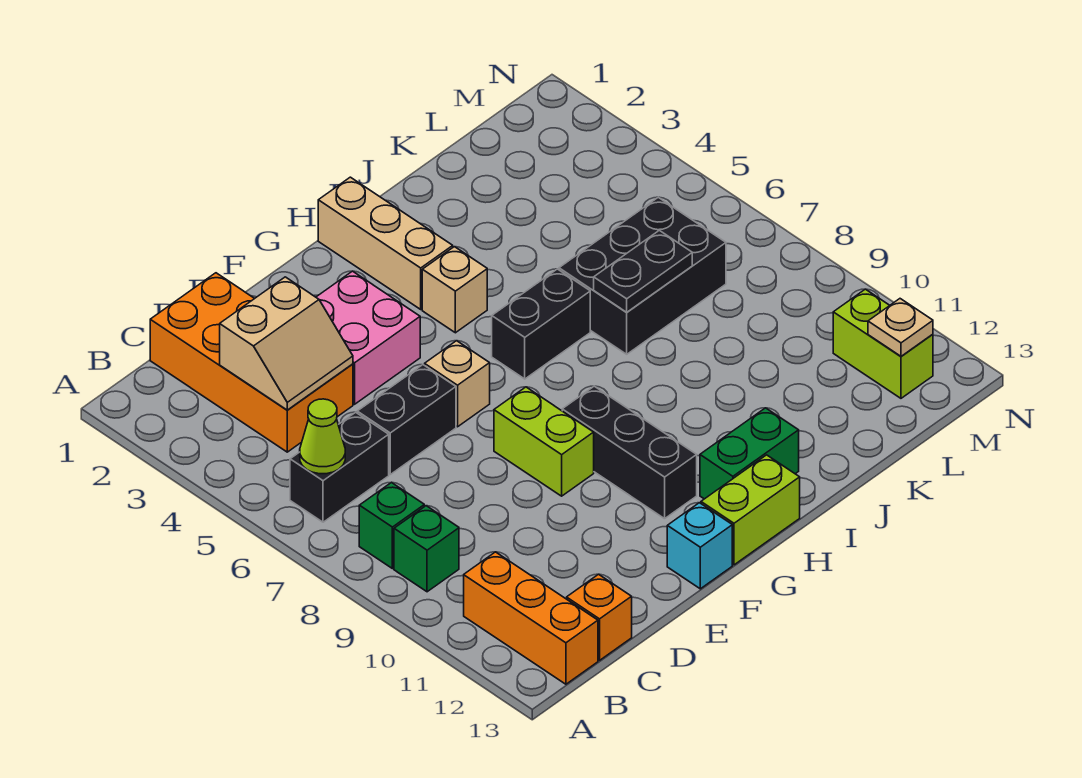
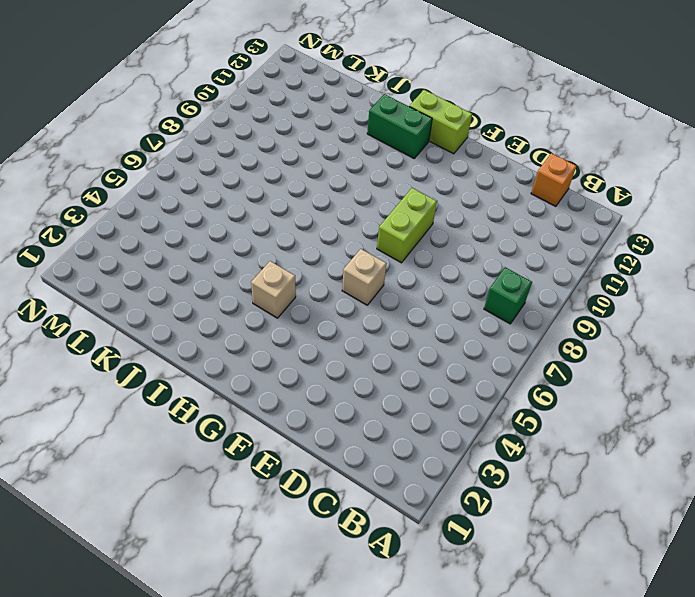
none -> black 1x2 brick [290,412,389,522]
none -> green 1x1 brick [394,506,459,592]
none -> orange 1x3 brick [464,552,598,684]

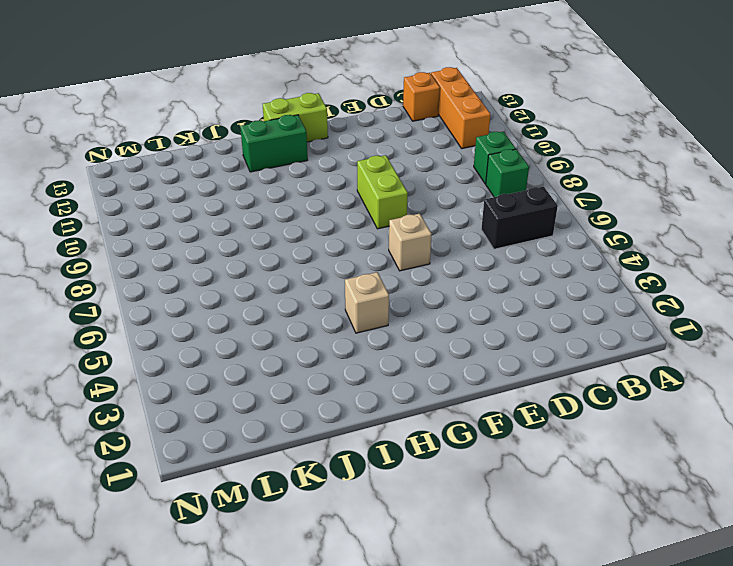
none -> orange 2x4 brick [150,273,353,452]
none -> black 1x2 brick [357,365,456,474]
none -> pink 2x2 brick [316,271,420,404]

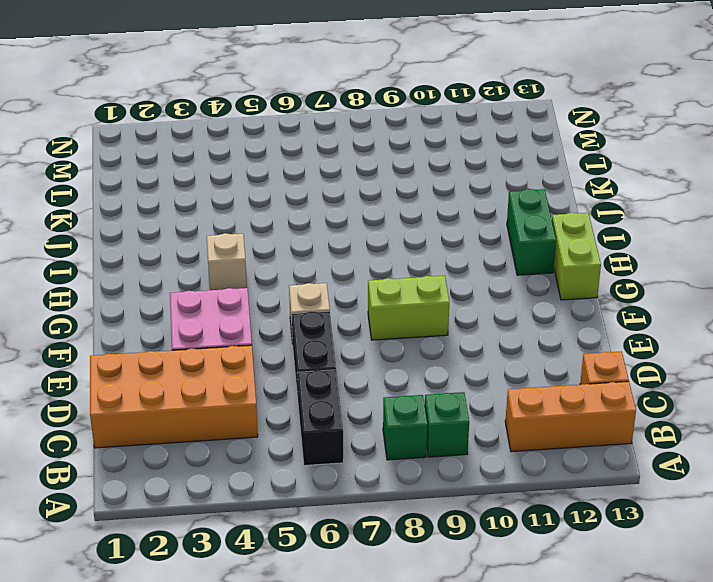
none -> cyan 1x1 brick [667,503,732,589]
none -> black 1x3 brick [562,386,697,519]
none -> tan 1x3 brick [318,177,453,309]

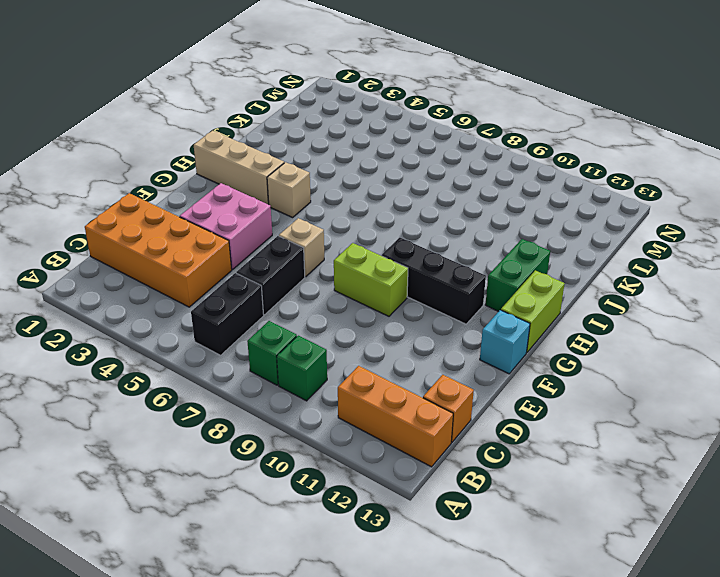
none -> black 1x2 brick [492,269,590,379]
none -> black 2x3 brick [559,197,726,354]
none -> lime 1x2 brick [833,289,933,398]

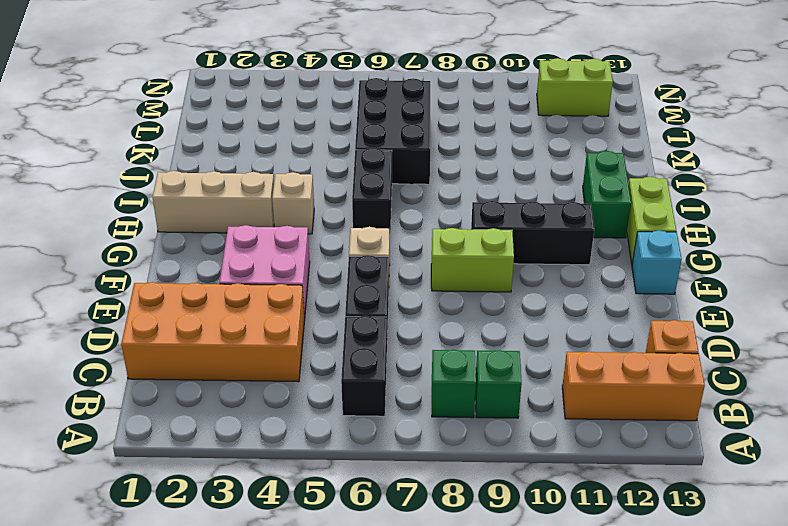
none -> lime 1x1 cone [300,399,345,474]
none -> tan 2x2 slope [220,277,353,410]
none -> black 1x2 plate [594,230,692,312]

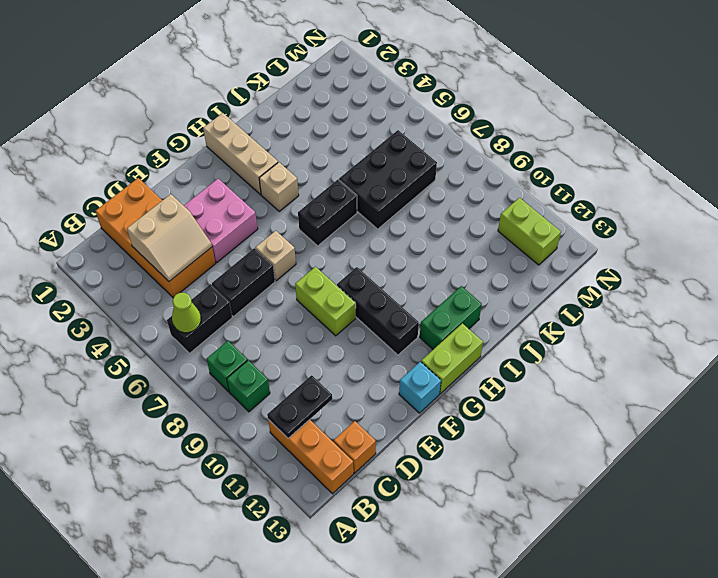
black 1x2 plate [267,375,332,438] -> black 1x2 plate moved to [594,230,692,312]
none -> tan 1x1 plate [868,299,933,356]

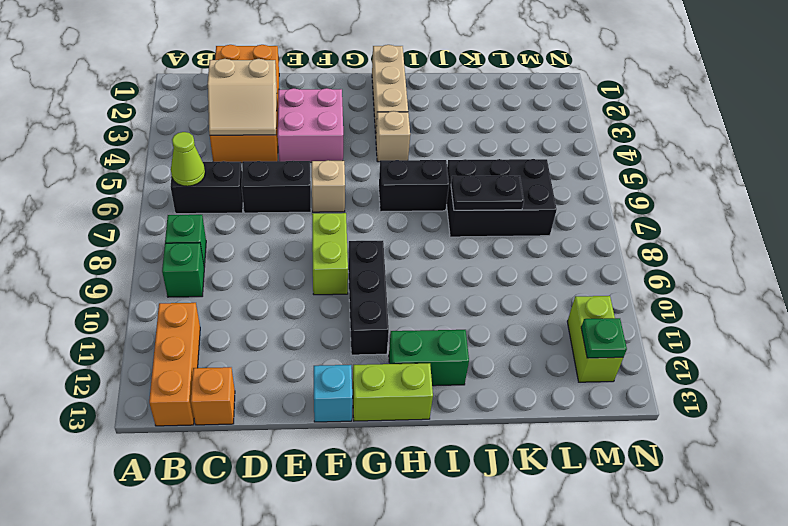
green 1x1 plate [581,318,627,358] -> tan 1x1 plate [868,299,933,356]

